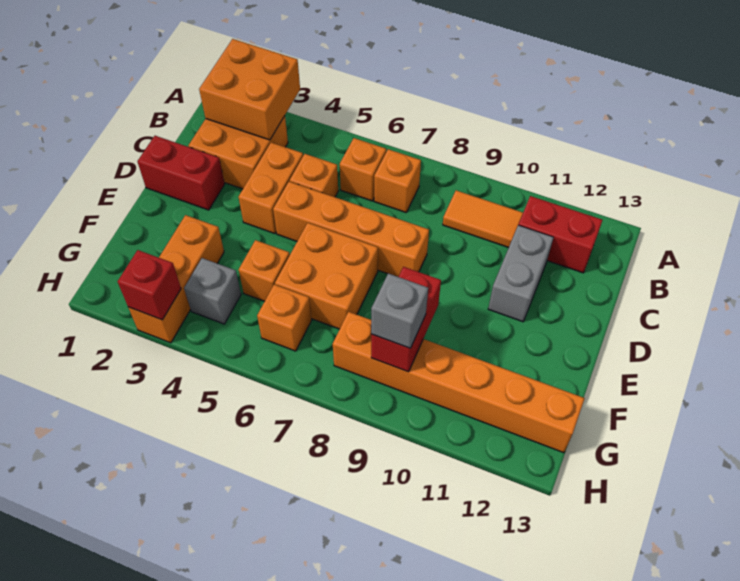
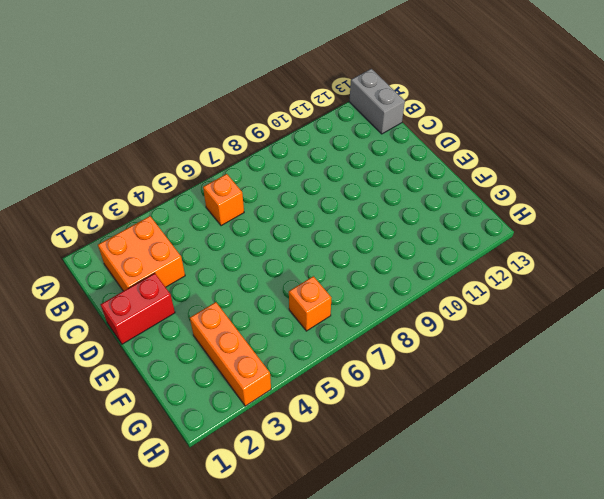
grey 1x2 brick [349,69,405,134] -> grey 1x2 brick moved to [488,225,554,322]
none -> orange 1x1 brick [374,149,421,212]
none -> orange 1x2 tile [443,190,523,248]
none -> red 1x2 brick [518,196,602,273]

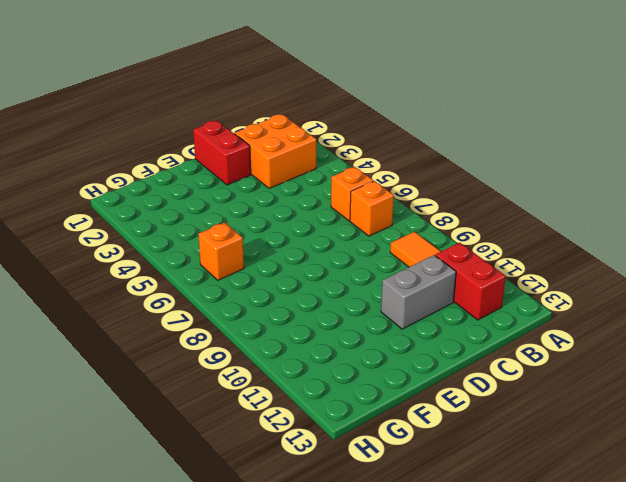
none -> orange 1x2 brick [239,142,303,234]
none -> orange 1x1 brick [290,154,338,197]
none -> orange 1x4 brick [273,182,429,277]

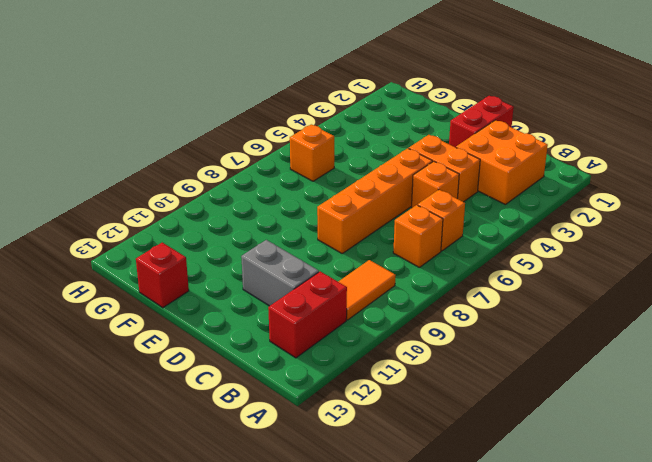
red 1x1 brick [136,243,189,308] -> red 1x1 brick moved to [118,250,181,320]
none -> orange 2x2 brick [275,223,378,329]
none -> orange 1x3 brick [128,215,224,343]
none -> orange 1x1 brick [239,240,290,301]

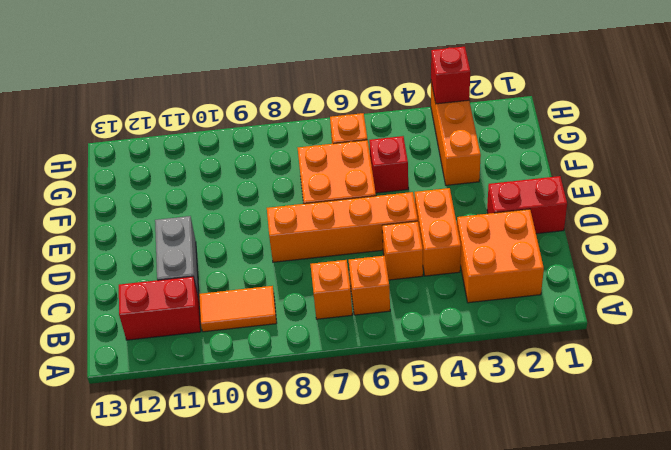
red 1x1 brick [369,136,408,193] -> orange 1x1 brick [239,240,290,301]
none -> grey 1x1 brick [184,258,241,324]
none -> orange 1x6 brick [333,312,585,453]
none -> orange 2x2 brick [199,39,300,140]

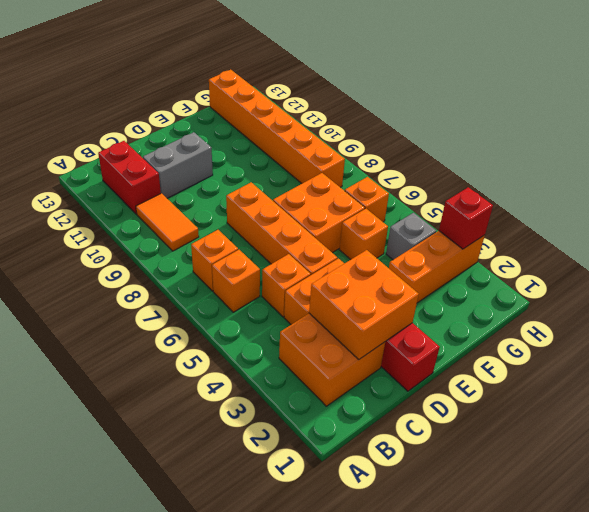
orange 2x2 brick [309,250,419,359] -> orange 2x2 brick moved to [199,39,300,140]
none -> red 1x2 brick [371,267,441,372]
none -> grey 1x1 brick [371,274,428,348]

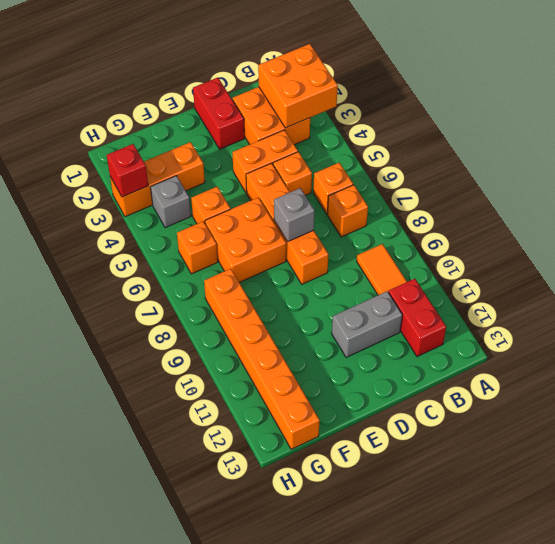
grey 1x1 brick [274,188,315,241] -> grey 1x1 brick moved to [371,274,428,348]
none -> red 1x2 brick [371,267,441,372]

